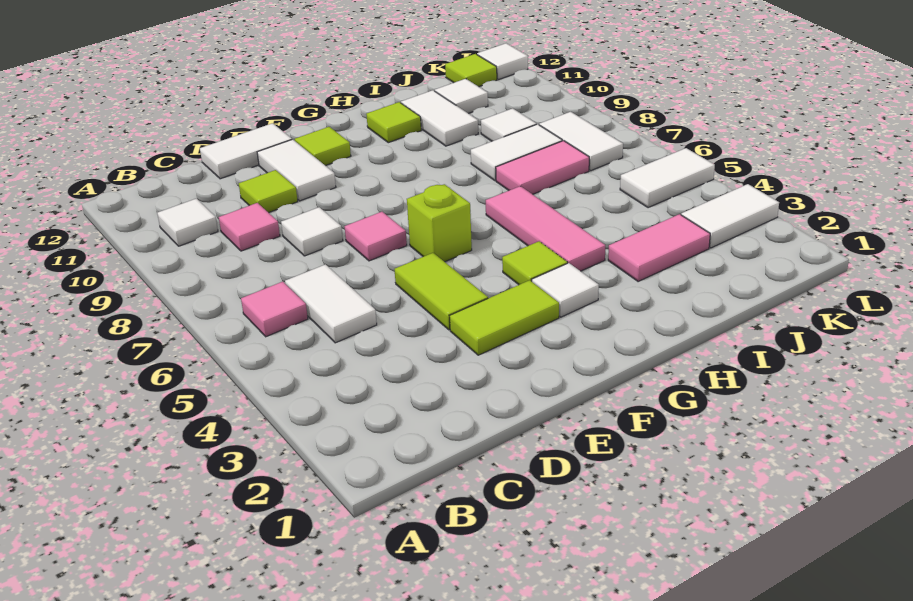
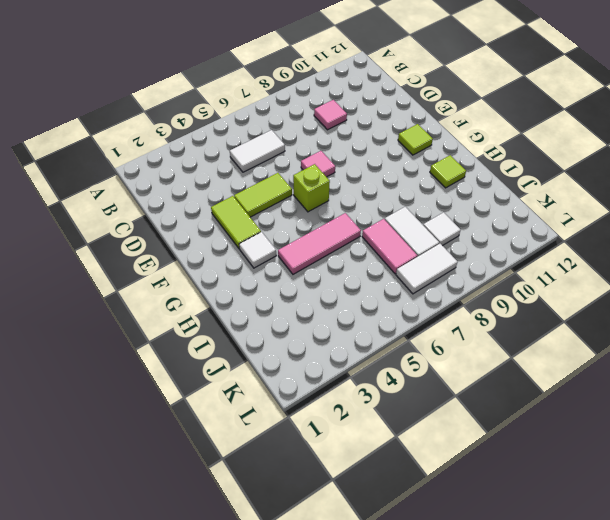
none -> pink 1x1 tile [241,281,308,337]
none -> white 1x1 tile [157,199,218,246]
none -> white 1x1 tile [281,207,343,256]

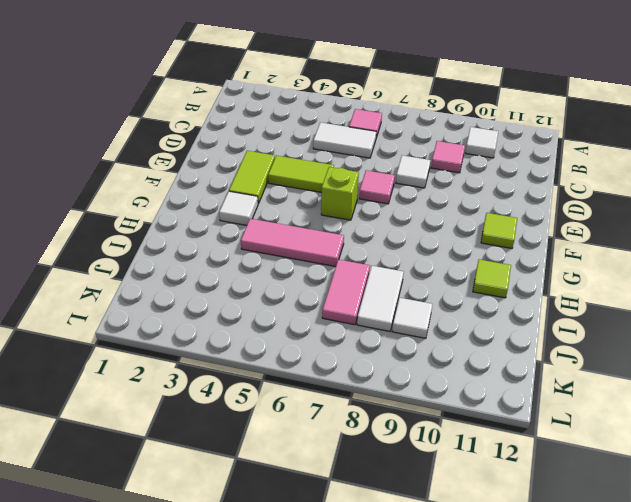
none -> lime 1x1 tile [239,170,298,213]
none -> white 1x2 tile [200,123,292,179]
none -> white 1x2 tile [257,139,336,201]

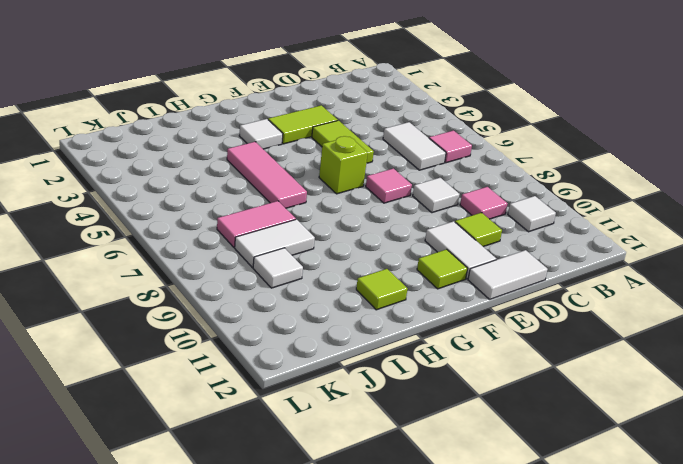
none -> lime 1x1 tile [502,241,568,285]
none -> pink 1x2 tile [608,214,710,282]
none -> white 1x2 tile [401,90,478,146]

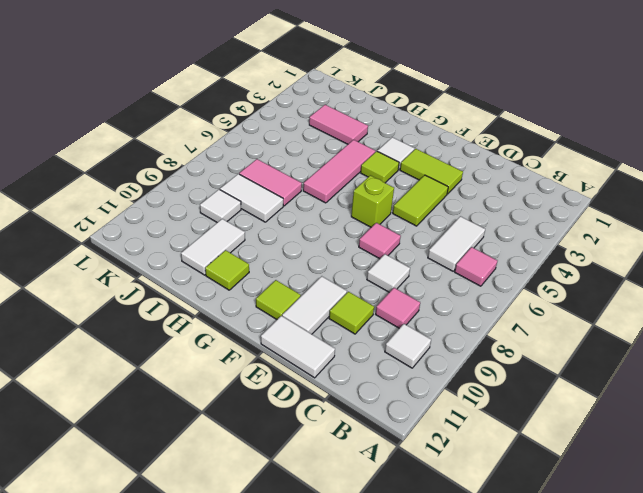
none -> white 1x1 tile [435,79,488,113]
none -> white 1x2 tile [681,184,779,248]
none -> white 1x2 tile [620,148,715,208]

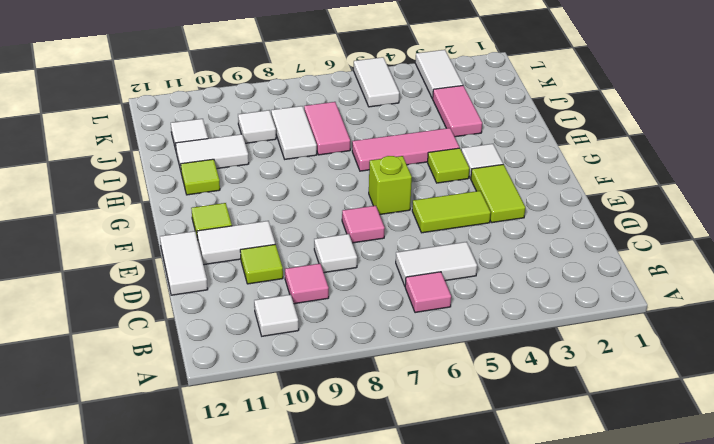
none -> white 1x2 tile [539,112,623,171]
none -> lime 1x1 tile [445,54,497,87]
none -> white 1x1 tile [477,43,528,80]

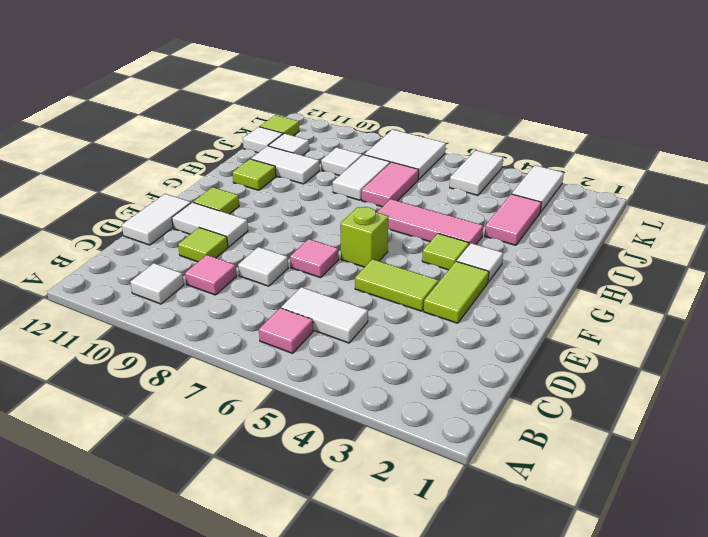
white 1x1 tile [243,127,283,153] -> white 1x1 tile moved to [477,43,528,80]
white 2x2 tile [364,130,446,179] -> white 1x2 tile [539,112,623,171]

